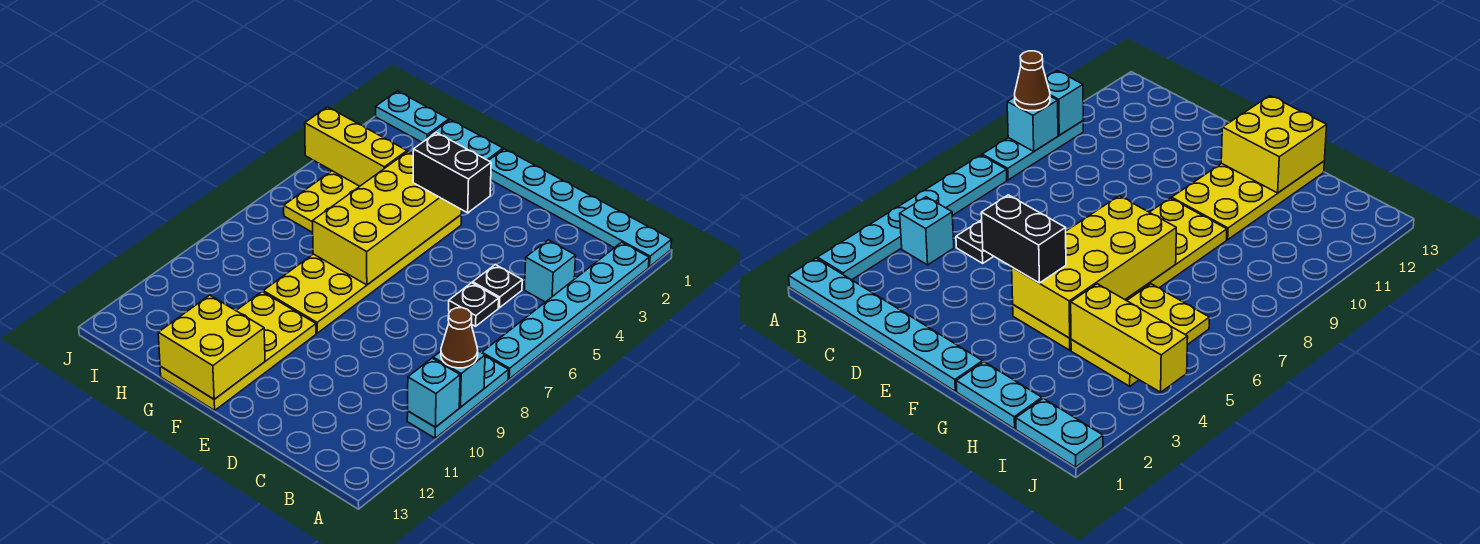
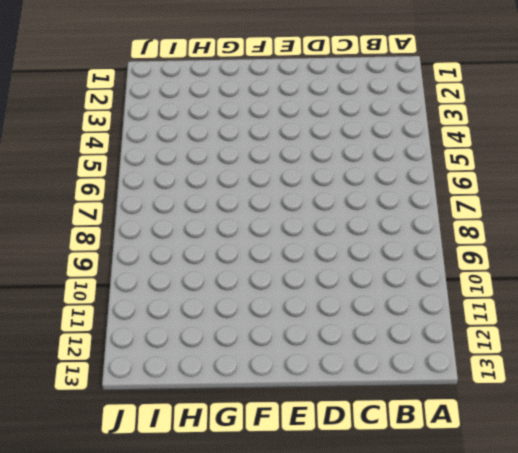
none -> cyan 1x6 plate [489,149,672,267]
none -> cyan 1x6 plate [482,242,649,379]
none -> cyan 1x3 plate [407,356,509,438]

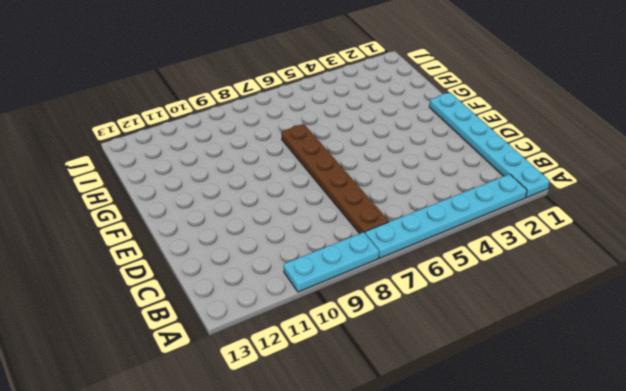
brown 1x6 plate [281,124,389,234] -> yellow 2x6 plate [263,215,461,333]
none -> cyan 1x1 brick [524,240,576,302]
none -> black 1x1 plate [473,265,522,308]
none -> black 1x1 plate [449,283,499,326]

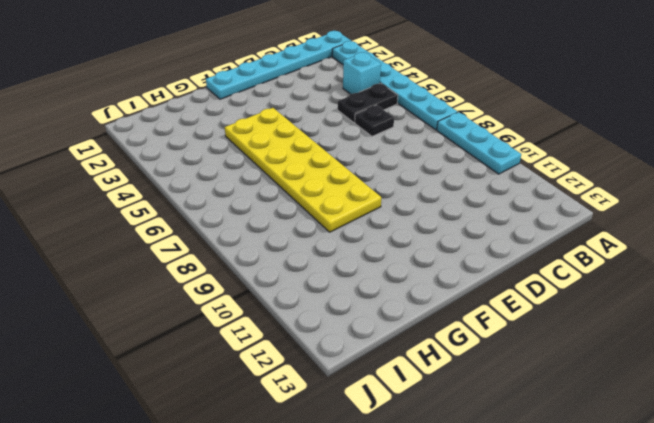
black 1x2 plate [338,83,398,123] -> black 1x1 plate [473,265,522,308]
none -> yellow 2x4 plate [160,292,316,410]
none -> cyan 1x2 plate [429,120,503,161]
none -> yellow 2x3 plate [284,171,360,233]

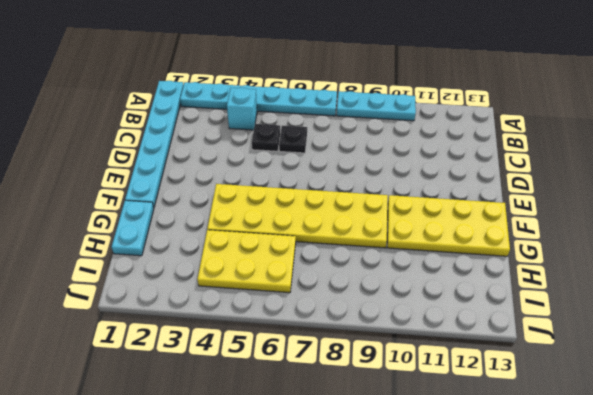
none -> cyan 1x2 plate [376,91,449,142]
none -> cyan 1x1 brick [433,351,485,407]
none -> cyan 1x1 brick [408,358,460,427]

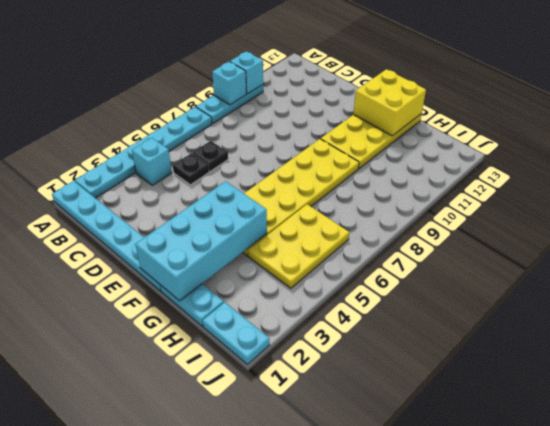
cyan 2x4 brick [135,181,267,301] -> yellow 2x4 brick [313,151,462,285]
none -> yellow 1x3 brick [305,107,407,186]
none -> brown 1x1 cone [441,308,478,368]
none -> black 1x2 brick [413,133,491,213]

